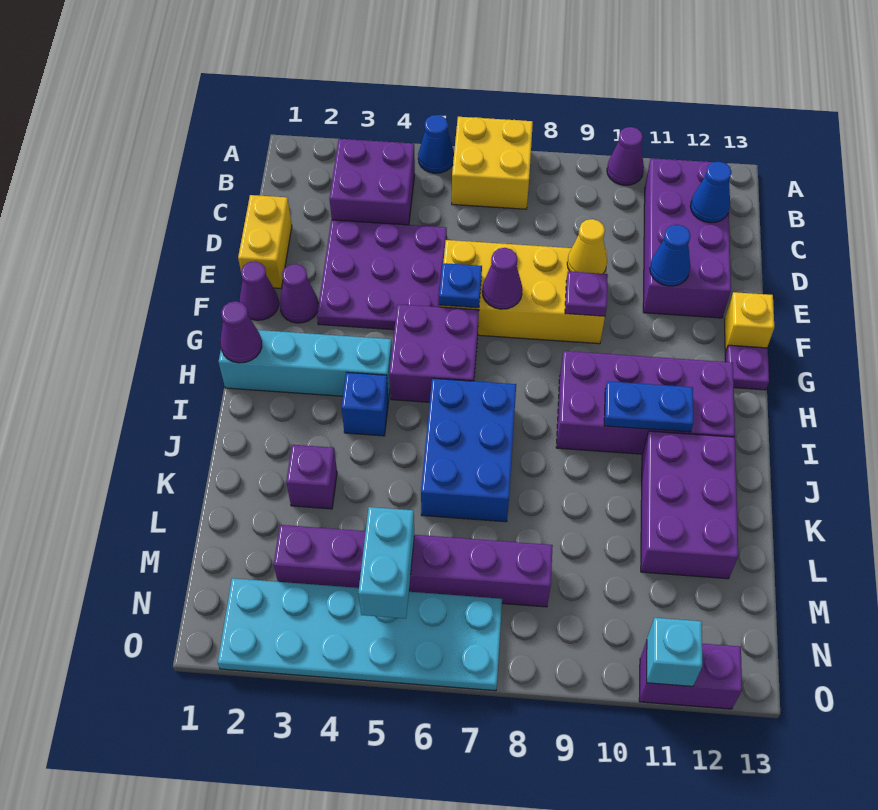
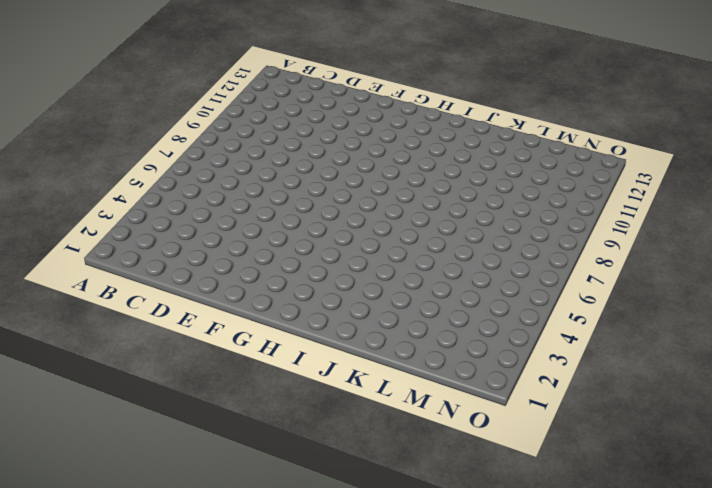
none -> blue 1x1 cone [418,115,454,173]
none -> yellow 2x2 brick [452,117,533,209]
none -> purple 1x1 cone [607,127,644,185]
none -> purple 2x2 brick [329,139,415,225]

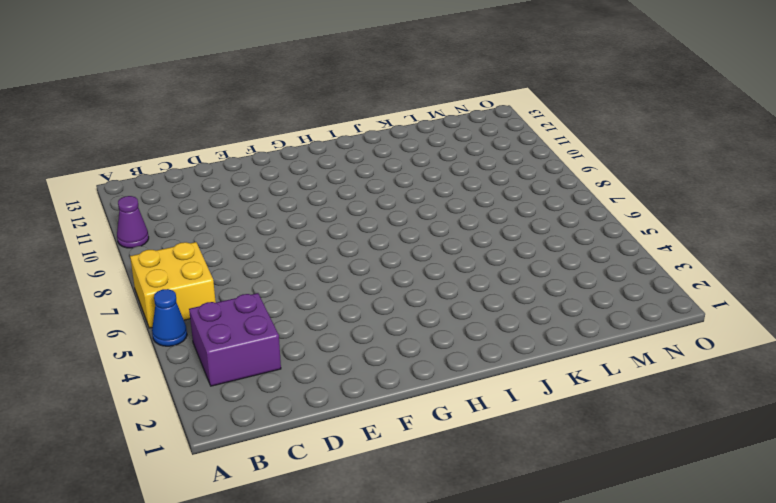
none -> purple 2x4 brick [643,158,731,318]
none -> yellow 1x2 brick [238,195,292,288]
none -> purple 3x3 plate [317,220,447,330]
none -> yellow 2x4 brick [439,240,607,344]

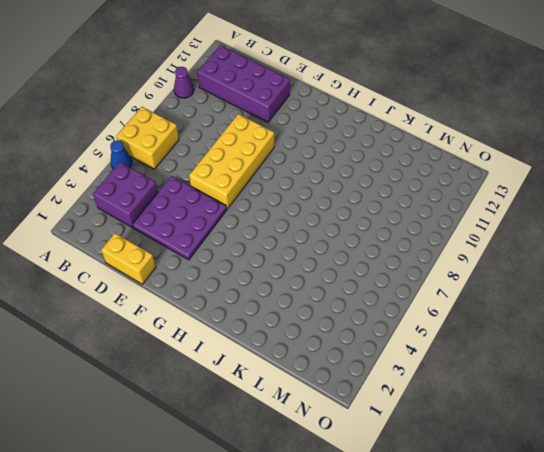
none -> purple 1x1 cone [240,261,279,320]
none -> purple 1x1 cone [280,264,318,323]
none -> yellow 1x1 brick [724,292,774,352]
none -> purple 2x2 brick [389,304,479,402]

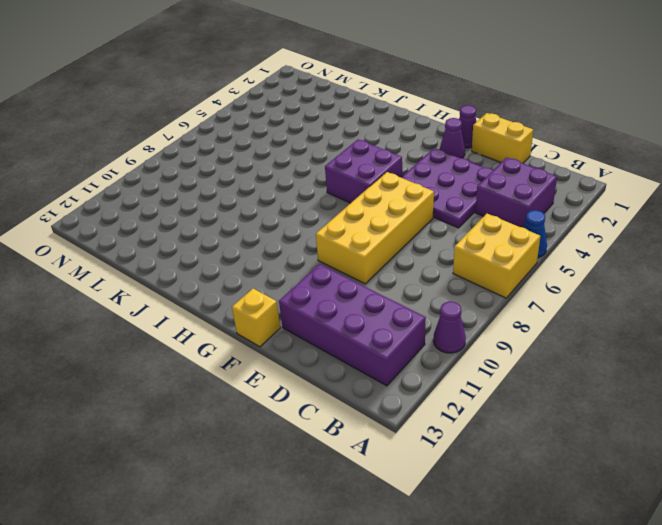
none -> purple 1x1 plate [725,345,769,390]
none -> cyan 1x4 brick [219,330,392,399]
none -> purple 2x4 brick [556,351,735,454]
none -> blue 1x1 brick [341,372,389,436]

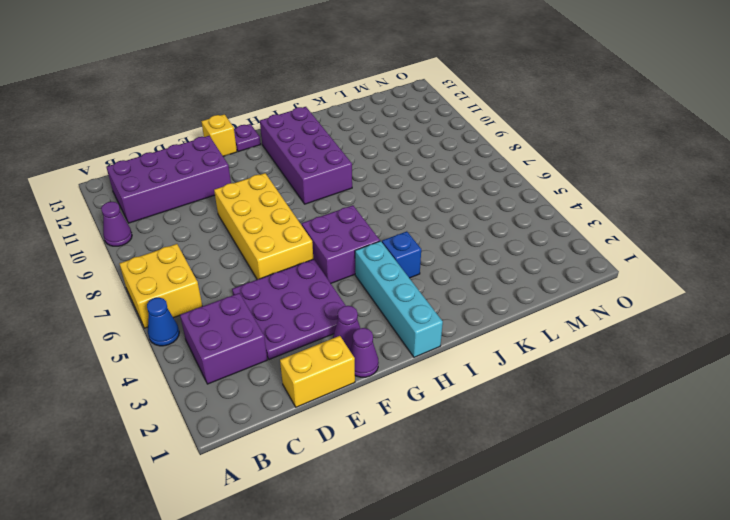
none -> blue 2x3 brick [421,378,516,522]
none -> purple 2x3 brick [641,431,738,579]
none -> purple 1x1 brick [286,445,337,509]
none -> purple 1x6 brick [274,525,553,607]

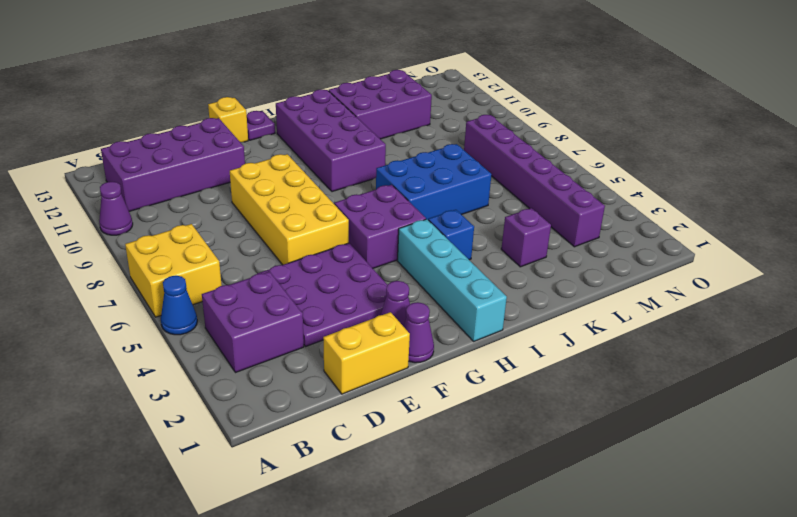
none -> cyan 2x6 plate [218,578,502,691]
none -> purple 1x2 brick [639,641,742,709]
none -> blue 1x1 cone [690,162,732,223]
none -> yellow 1x1 cone [567,219,607,274]

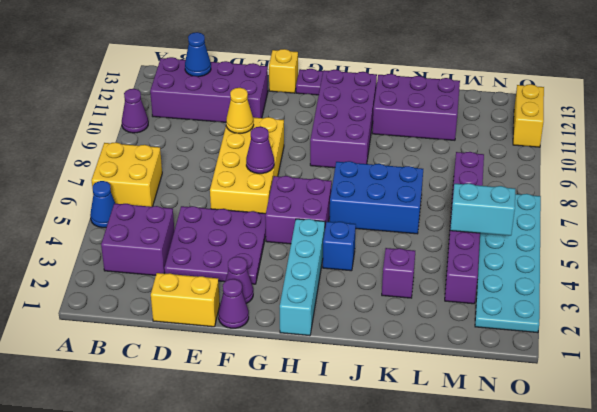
yellow 1x2 brick [513,84,544,147] -> purple 1x2 brick [639,641,742,709]
none -> blue 1x1 cone [650,225,691,286]
none -> blue 1x1 plate [439,263,482,308]
none -> purple 1x1 plate [565,271,608,316]
none -> purple 1x1 cone [220,301,262,363]

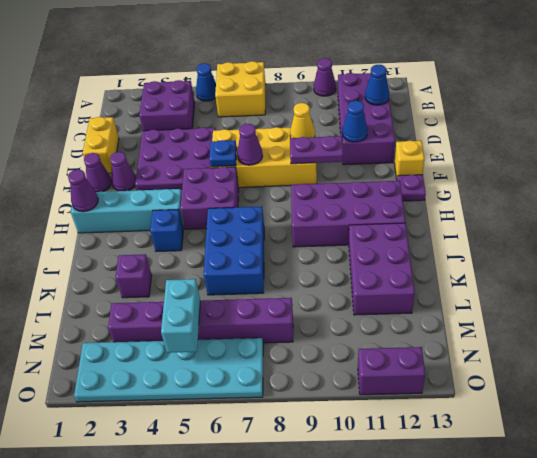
purple 1x2 plate [290,136,343,164] -> purple 1x1 plate [565,271,608,316]
none -> blue 1x2 plate [604,381,693,432]
none -> cyan 1x1 brick [647,618,702,686]

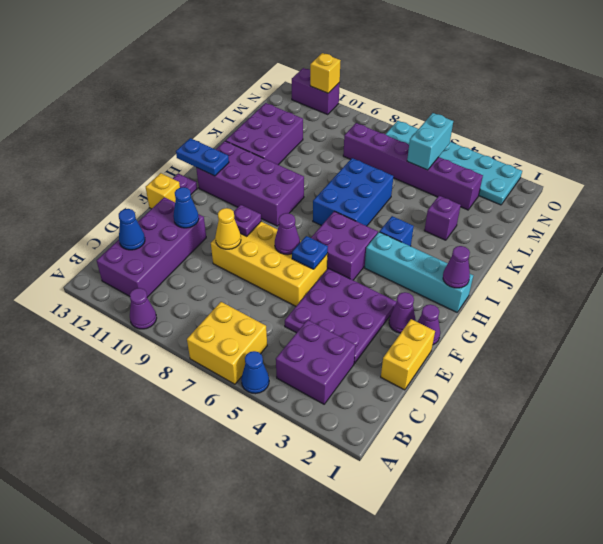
blue 1x2 plate [176,138,229,176] -> blue 1x2 plate moved to [604,381,693,432]
yellow 1x1 brick [310,53,341,93] -> cyan 1x1 brick [647,618,702,686]

